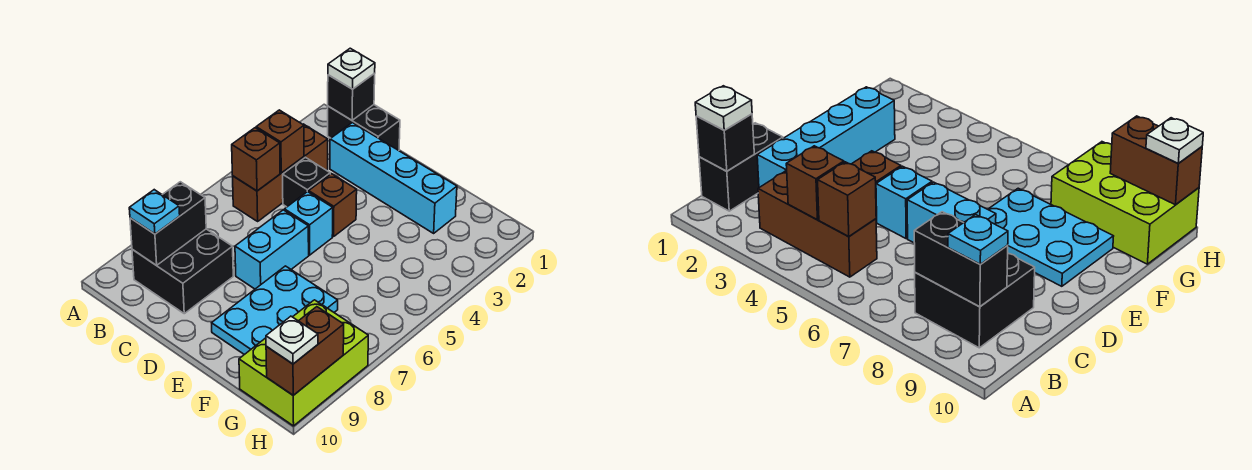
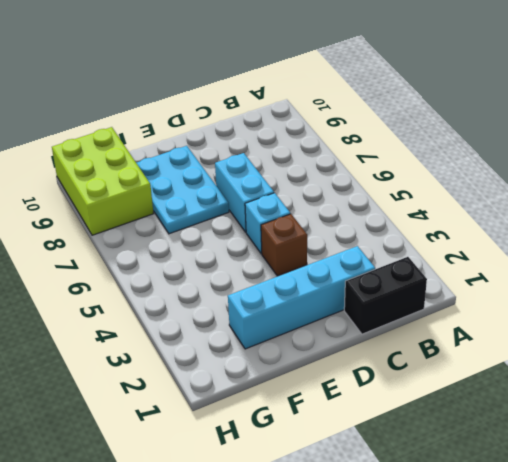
none -> brown 1x3 brick [233,124,328,221]
none -> black 2x2 brick [132,229,233,314]
none -> black 1x1 brick [283,157,330,207]

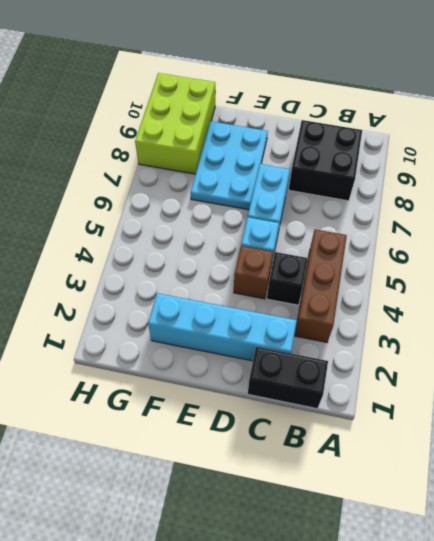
none -> black 1x1 brick [328,74,375,120]
none -> brown 1x1 brick [256,110,304,173]
none -> brown 1x1 brick [232,128,280,191]

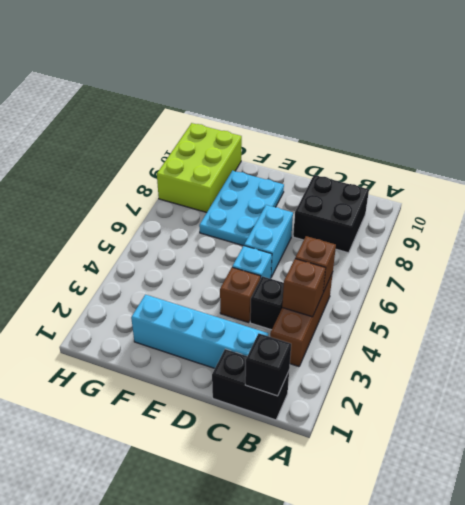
none -> black 1x2 brick [130,182,206,265]
none -> brown 1x2 brick [266,307,344,395]
none -> white 1x1 plate [328,48,375,89]

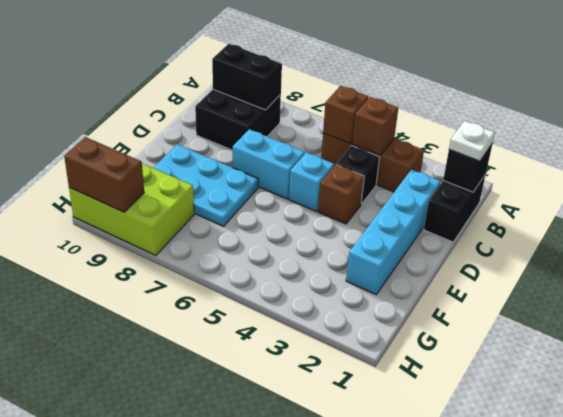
none -> cyan 1x1 plate [129,190,180,234]
none -> white 1x1 plate [266,316,318,364]

